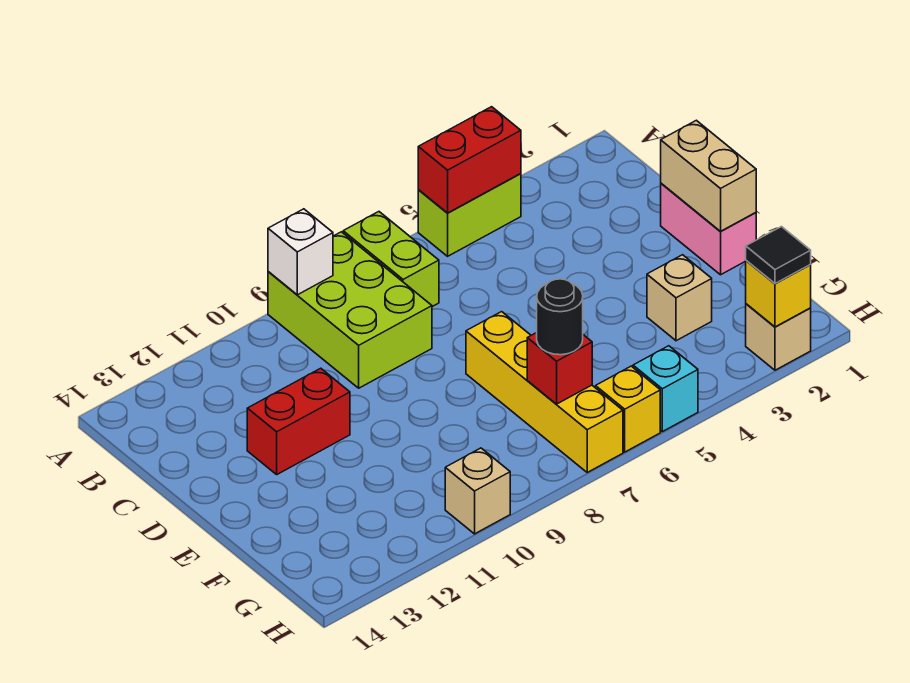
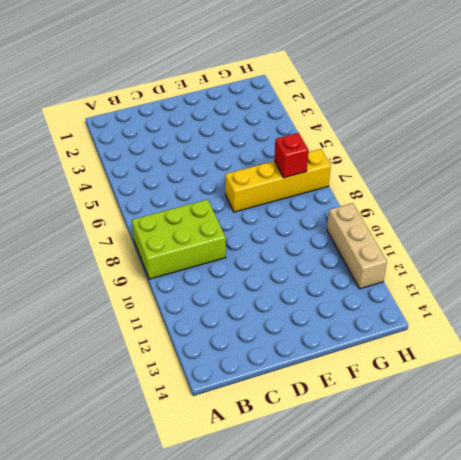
tan 1x3 brick [327,203,387,289] -> tan 1x1 brick [445,448,510,534]
none -> lime 1x2 brick [418,174,521,256]
none -> lime 1x2 brick [343,212,439,307]
none -> pink 1x2 brick [661,183,756,275]

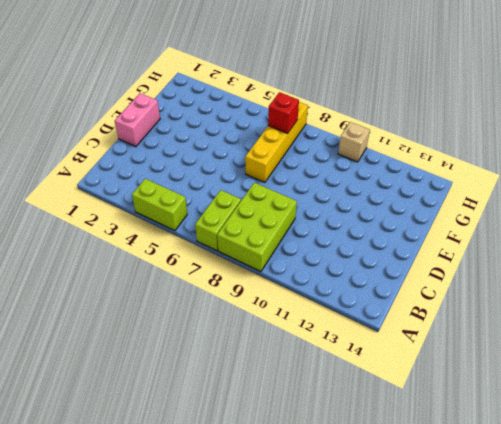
none -> red 1x2 brick [247,368,350,474]
none -> tan 1x1 brick [647,255,712,341]
none -> tan 1x1 brick [746,304,811,370]

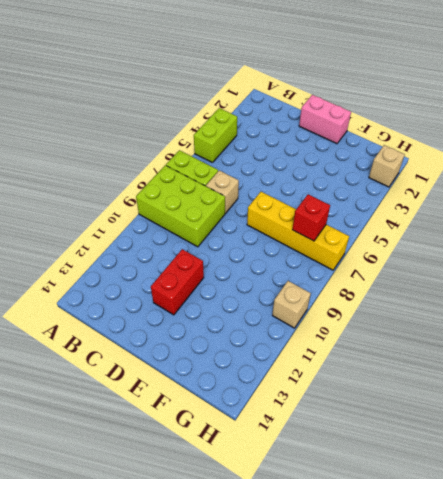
tan 1x1 brick [206,170,239,213] -> tan 1x1 brick moved to [647,255,712,341]
none -> cyan 1x1 brick [633,346,698,432]
none -> yellow 1x1 brick [596,366,660,452]
none -> red 1x2 brick [418,107,521,213]

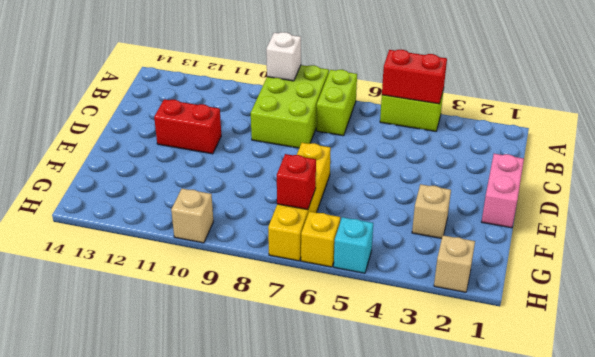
none -> tan 1x2 brick [661,120,756,231]
none -> yellow 1x1 brick [746,261,811,327]
none -> black 1x1 round brick [537,279,583,355]

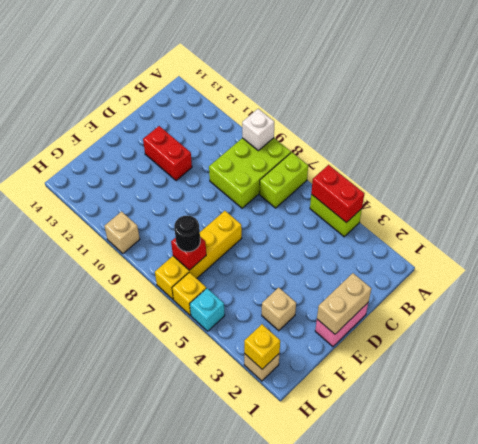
none -> black 1x1 tile [746,227,811,283]

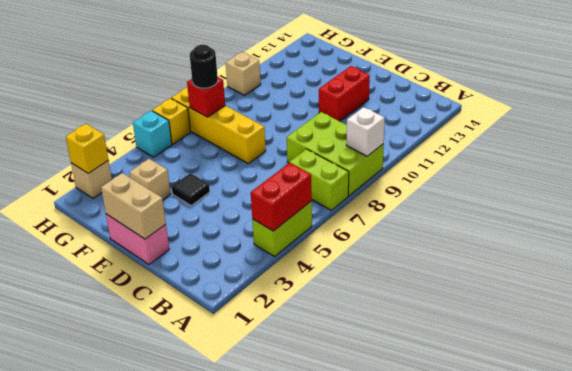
black 1x1 tile [172,173,210,206] -> black 1x1 tile moved to [746,227,811,283]

